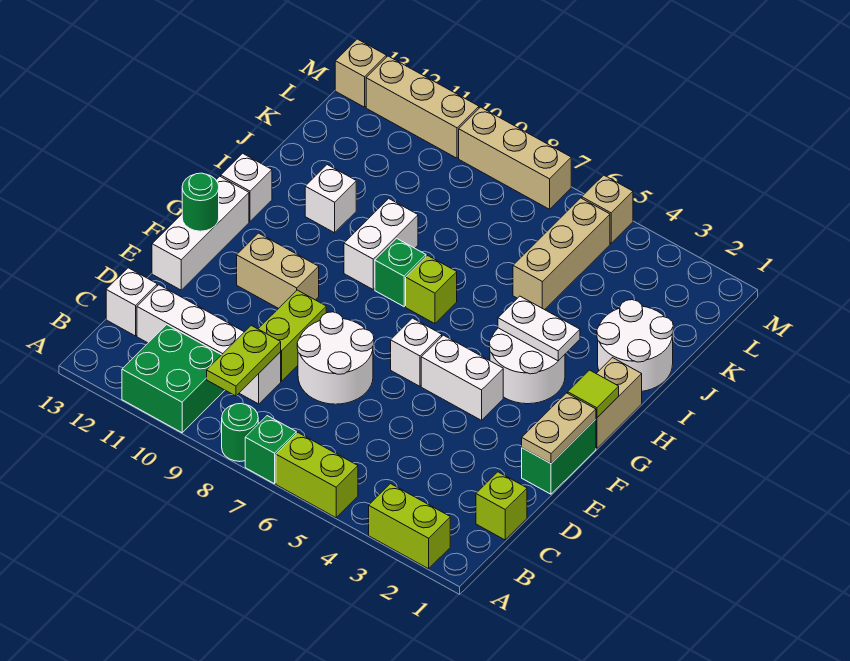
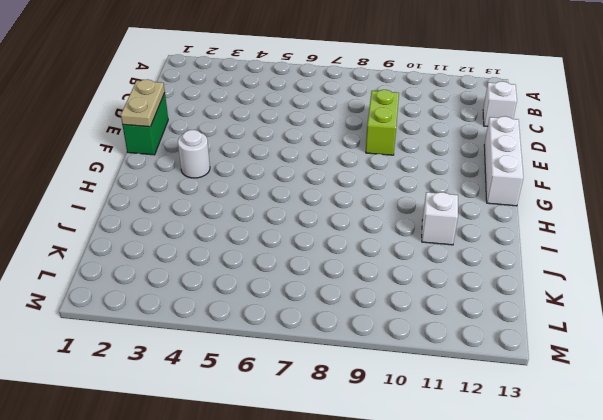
white 1x1 round brick [178,130,210,178] -> white 2x2 round brick [489,328,565,404]
none -> lime 1x2 brick [369,484,450,569]
none -> lime 1x2 brick [276,433,358,518]
none -> green 1x1 brick [245,416,296,484]
none -> green 1x1 round brick [222,403,258,461]

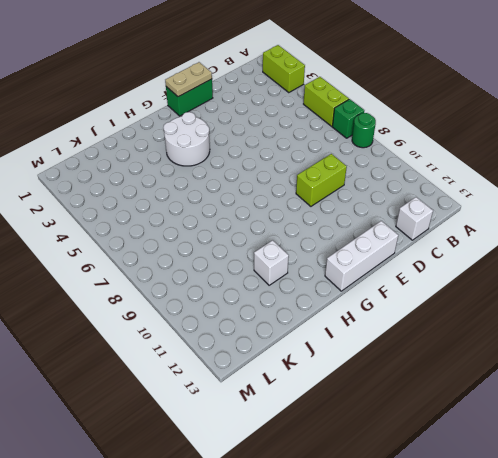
none -> green 2x2 brick [122,325,225,433]
none -> lime 1x1 brick [476,472,527,540]
none -> white 1x4 brick [137,285,281,404]
none -> white 2x2 round brick [297,312,374,404]

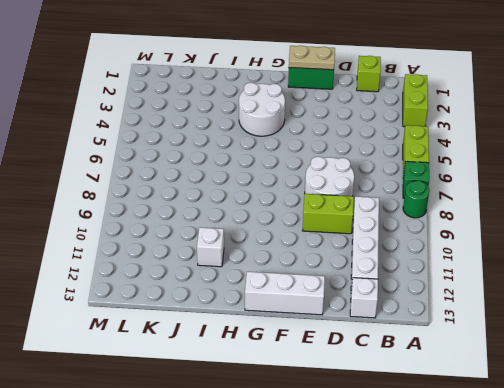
none -> green 2x2 brick [122,325,225,433]
none -> white 1x2 brick [421,335,503,420]
none -> white 1x1 brick [391,318,442,386]
none -> tan 1x2 brick [237,233,319,309]

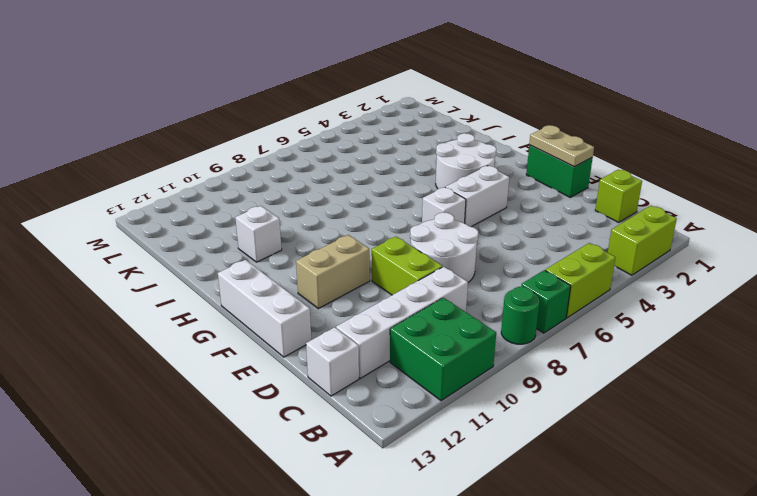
none -> tan 1x2 brick [596,358,642,449]
none -> lime 1x1 brick [406,256,457,324]
none -> green 1x1 brick [375,239,426,307]
none -> white 1x2 brick [344,199,418,289]

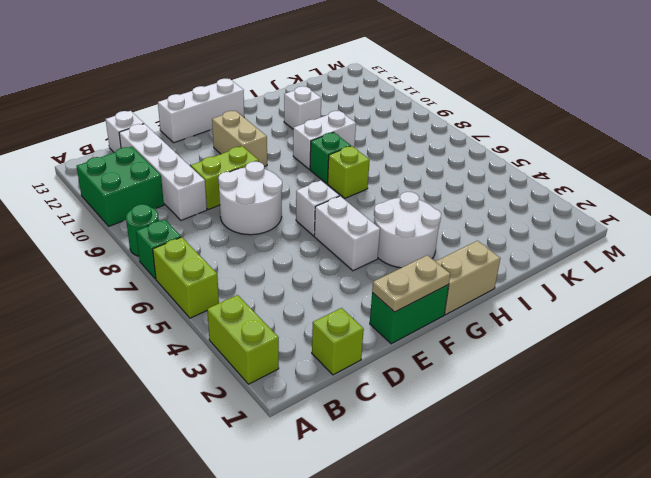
none -> white 1x1 brick [221,153,272,221]
none -> white 2x2 round brick [597,300,673,391]
none -> tan 1x3 brick [513,198,610,310]
none -> tan 1x1 brick [582,175,633,243]

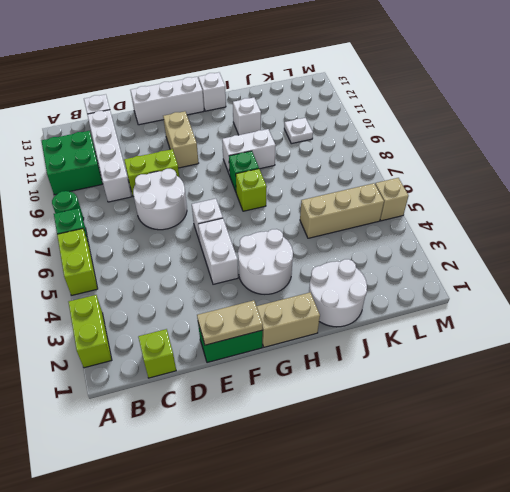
white 1x1 plate [284,118,313,144] -> none
none -> tan 1x3 brick [459,107,571,209]
none -> tan 1x3 brick [366,56,479,158]
none -> tan 1x1 brick [335,39,387,107]
none -> lime 1x2 plate [207,325,281,396]

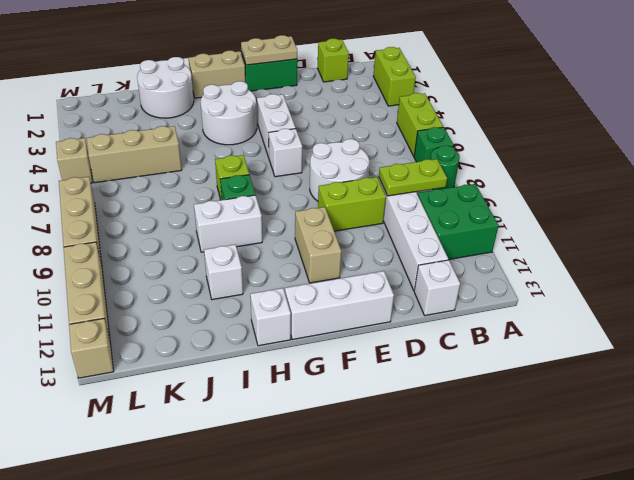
none -> green 1x1 round brick [182,173,219,231]
none -> lime 1x1 tile [568,370,619,418]
none -> white 1x2 plate [498,296,580,361]

